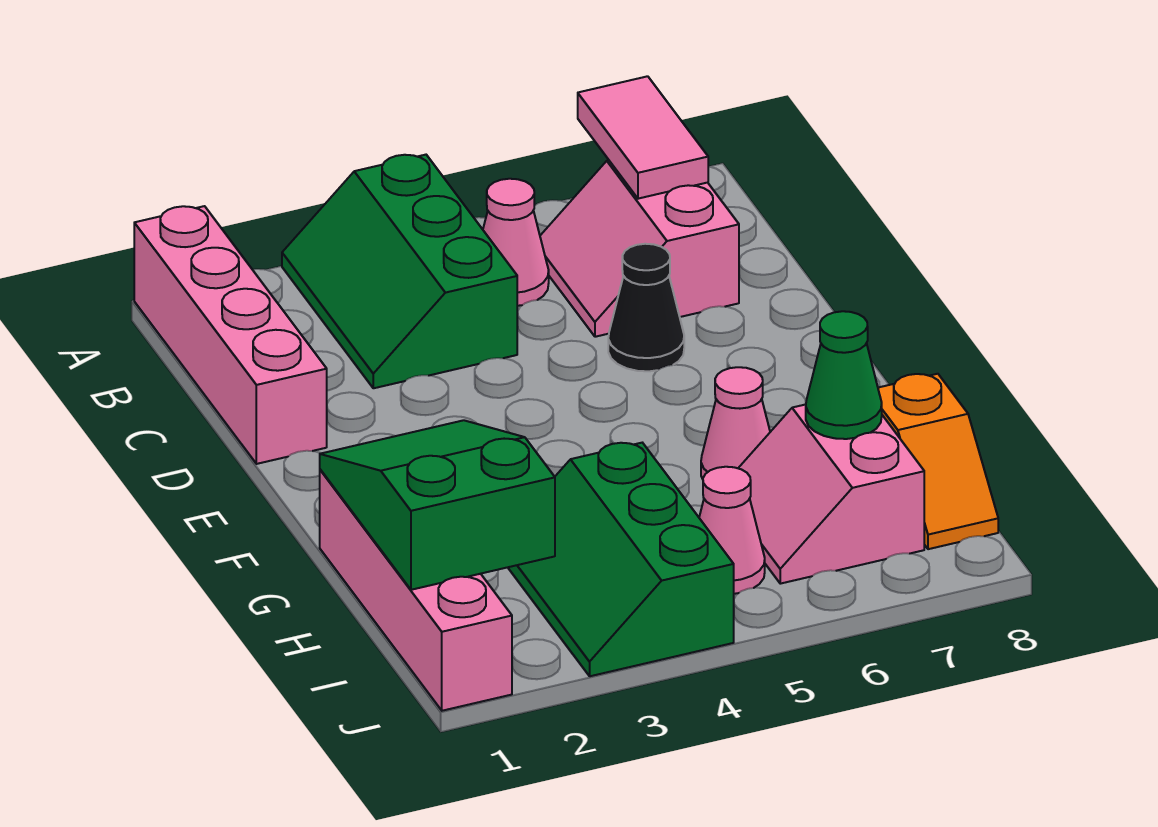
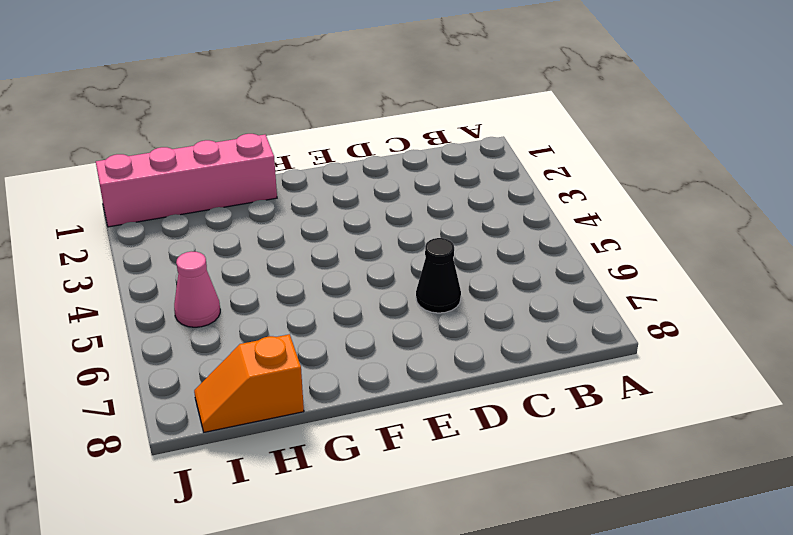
none -> pink 1x4 brick [134,206,327,464]
none -> green 2x3 slope [282,155,517,388]
none -> pink 1x1 cone [483,179,549,306]

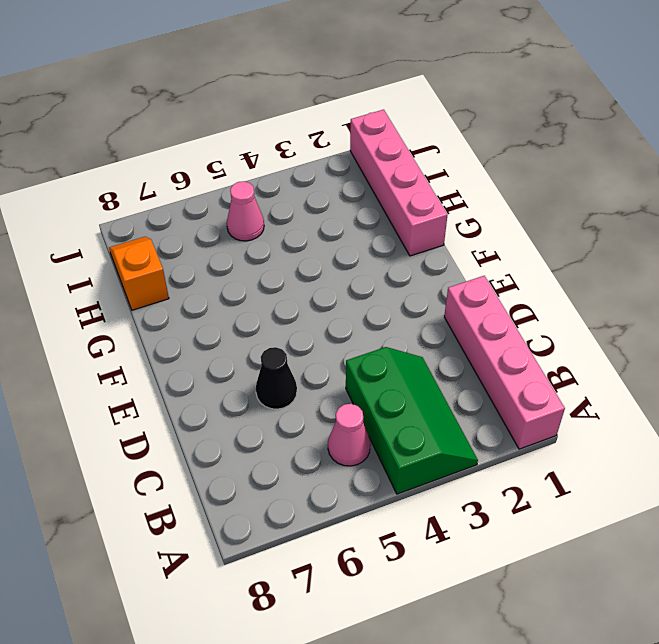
none -> pink 2x2 slope [540,160,739,337]
none -> pink 1x1 cone [701,367,770,479]
none -> green 2x3 slope [508,443,734,676]

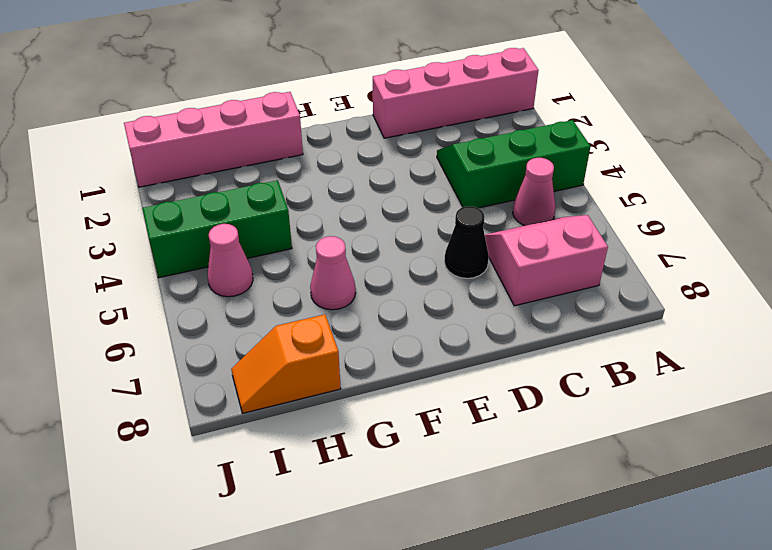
none -> pink 2x2 slope [738,404,924,584]
none -> pink 1x2 tile [578,76,708,199]
none -> green 2x3 slope [320,420,555,590]

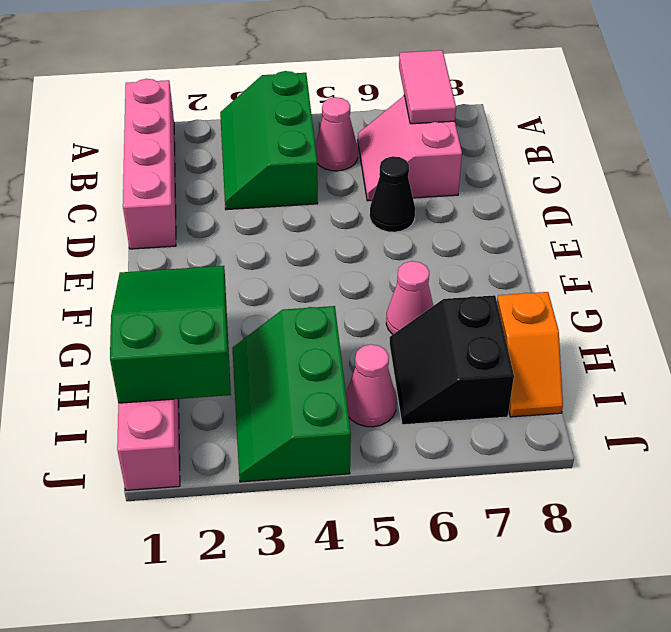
black 2x2 slope [389,295,514,425] -> pink 2x2 slope [738,404,924,584]
none -> green 1x1 cone [806,311,882,439]

